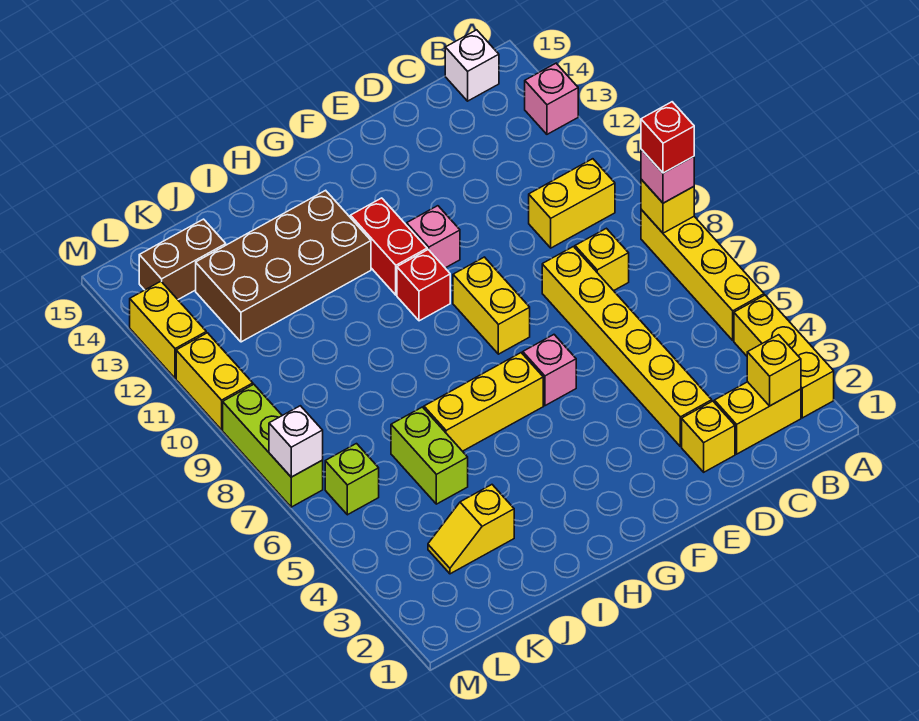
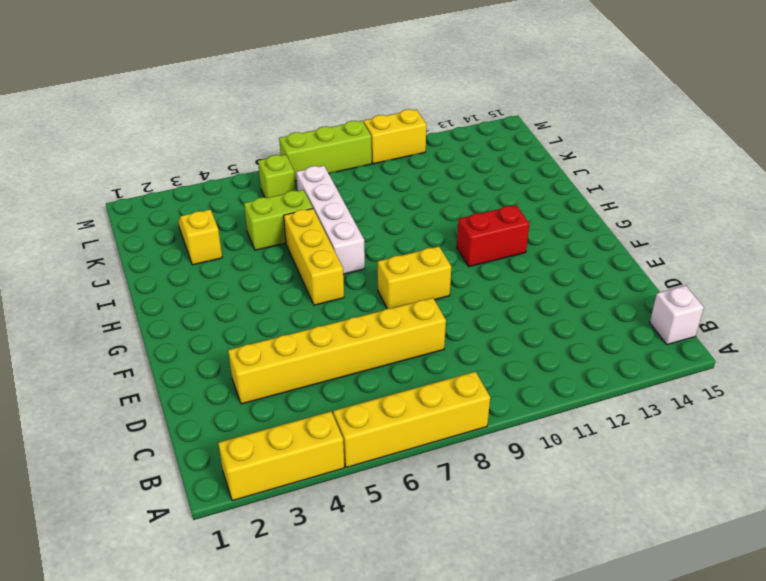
white 1x4 brick [296,166,365,274] -> none
none -> pink 1x1 brick [525,63,578,134]
none -> yellow 1x2 brick [714,382,801,454]
none -> yellow 1x2 brick [529,159,615,248]

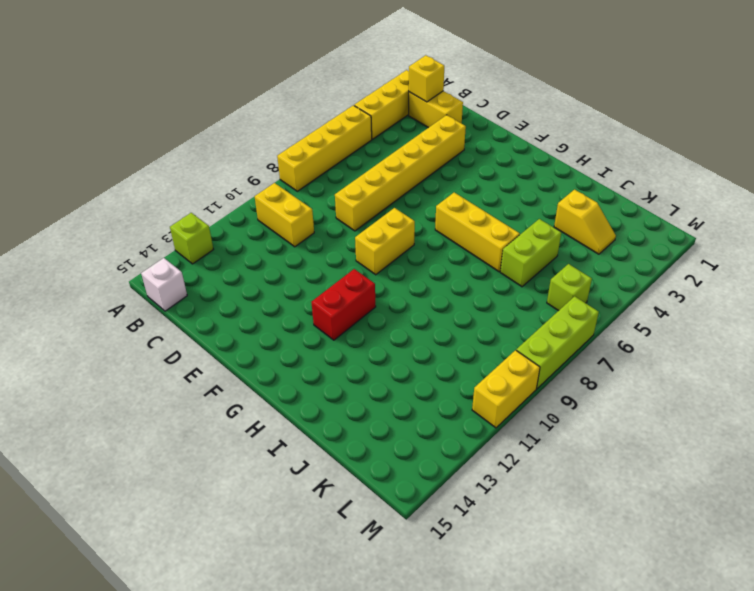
lime 1x1 brick [170,213,213,264] -> pink 1x1 brick [525,63,578,134]
none -> yellow 1x1 brick [575,228,629,291]
none -> yellow 1x1 brick [682,401,735,472]
none -> pink 1x1 brick [523,335,576,406]

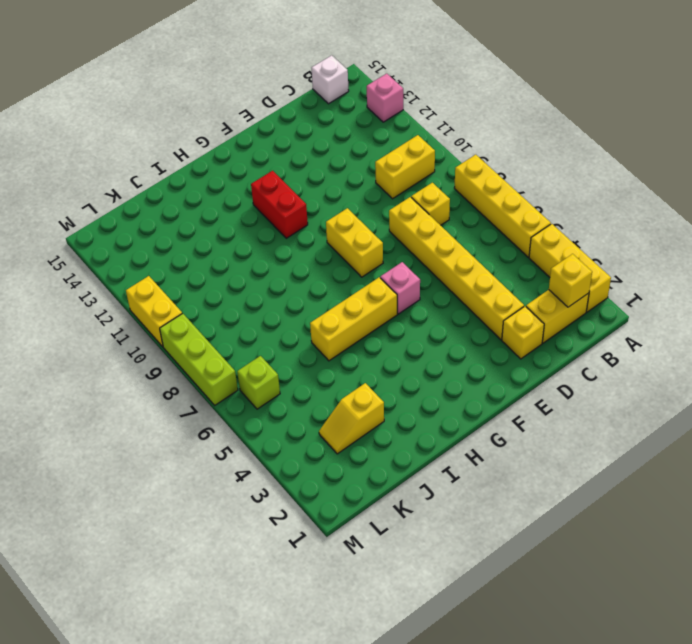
none -> pink 1x1 brick [407,206,460,268]
none -> red 1x1 brick [397,250,450,321]
none -> brown 2x4 brick [196,190,371,342]

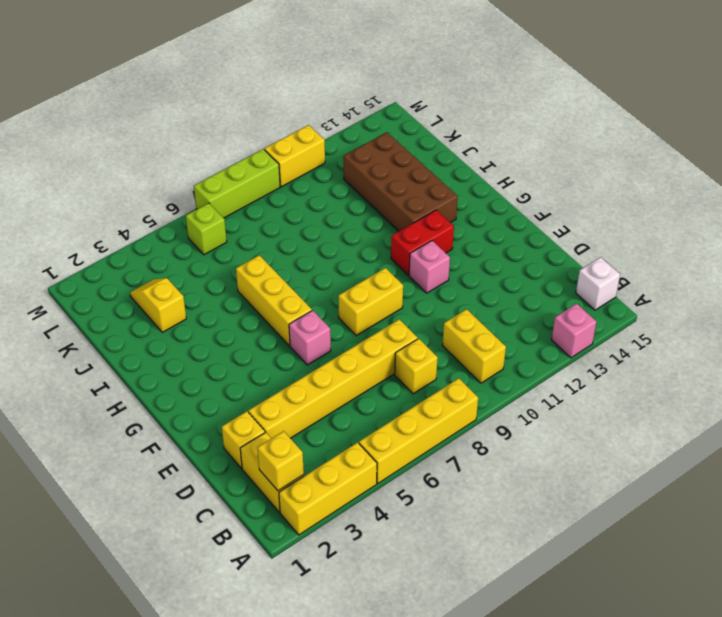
none -> red 1x1 brick [397,250,450,321]
none -> lime 1x2 brick [391,407,468,504]
none -> brown 1x2 brick [139,219,226,299]

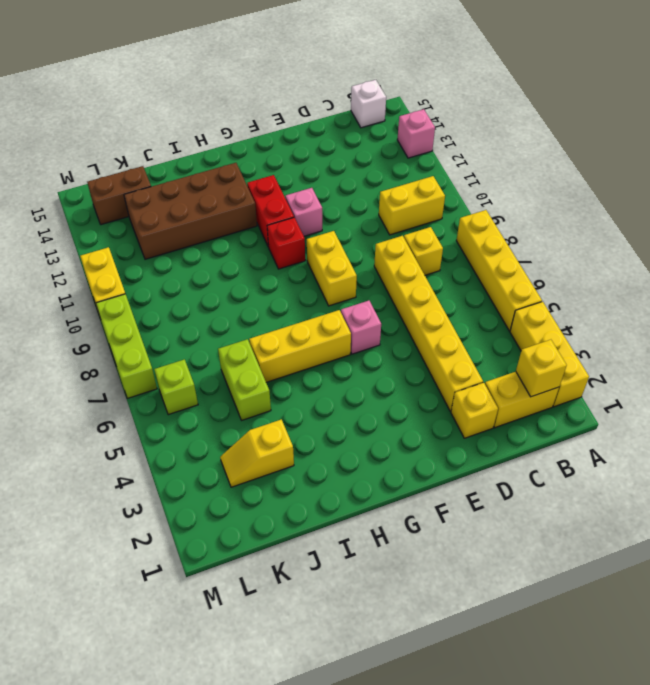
none -> yellow 1x2 brick [130,281,206,378]
none -> yellow 1x1 brick [641,179,694,233]
none -> white 1x1 brick [269,406,323,477]

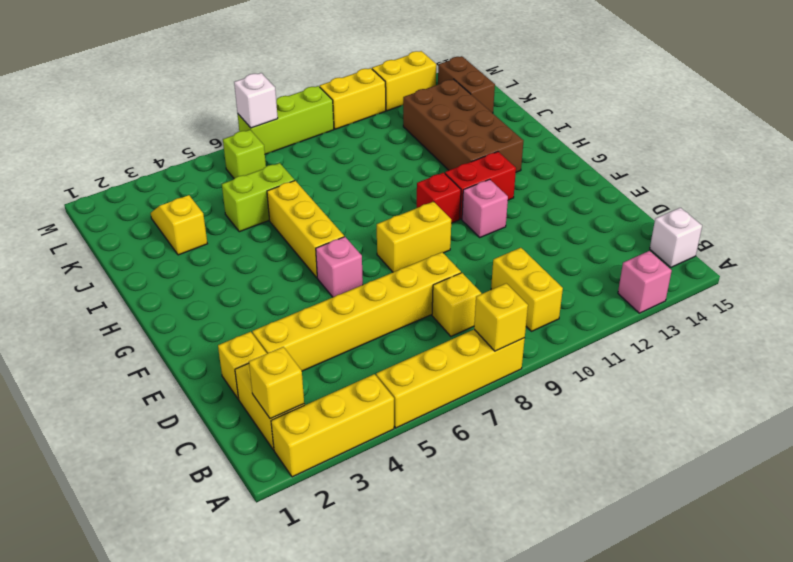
none -> pink 1x1 brick [641,149,694,203]
none -> red 1x1 brick [641,102,694,173]

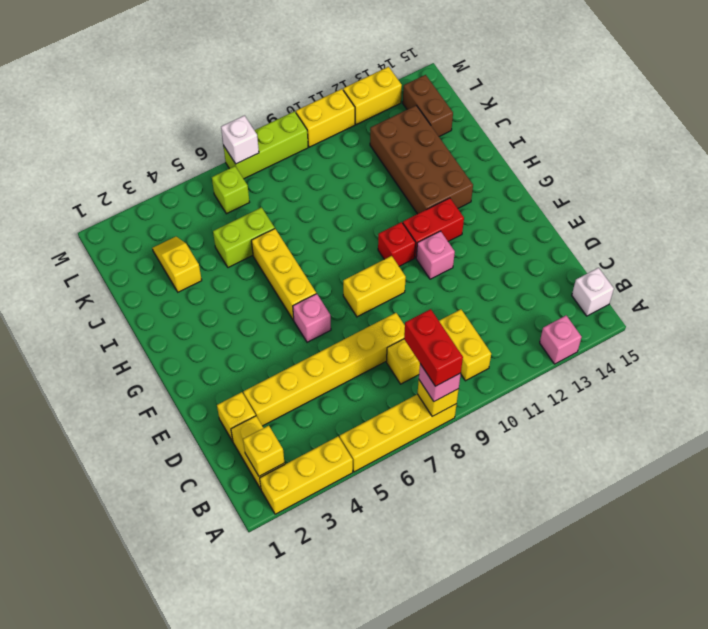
red 1x2 brick [404,309,463,386] -> red 1x1 brick [641,102,694,173]

